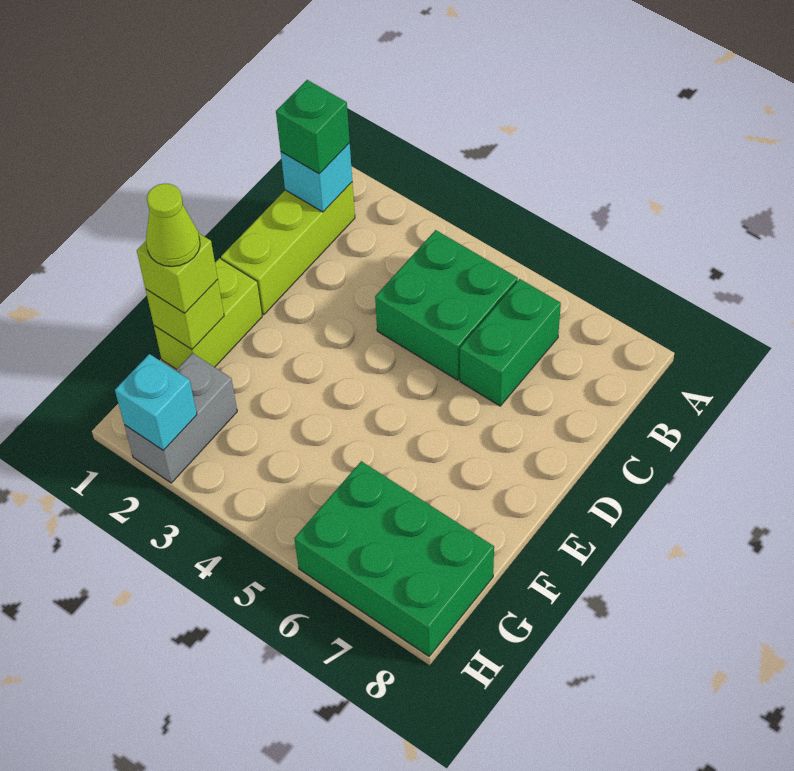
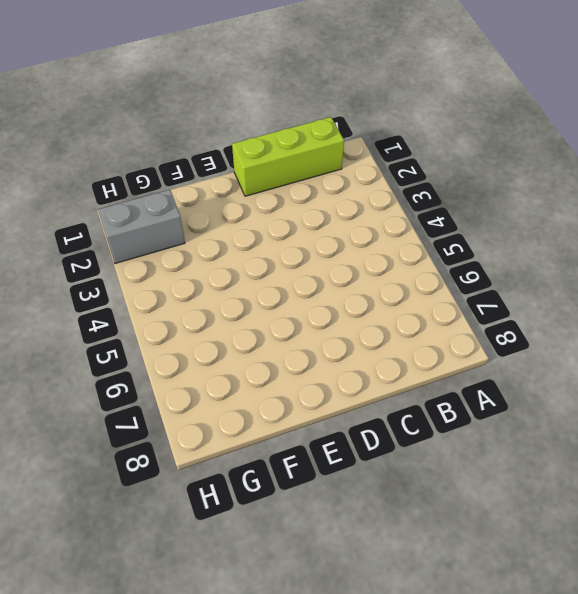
none -> green 2x2 brick [375,230,518,380]
none -> green 1x2 brick [460,279,561,406]
none -> lime 1x2 brick [154,258,262,369]

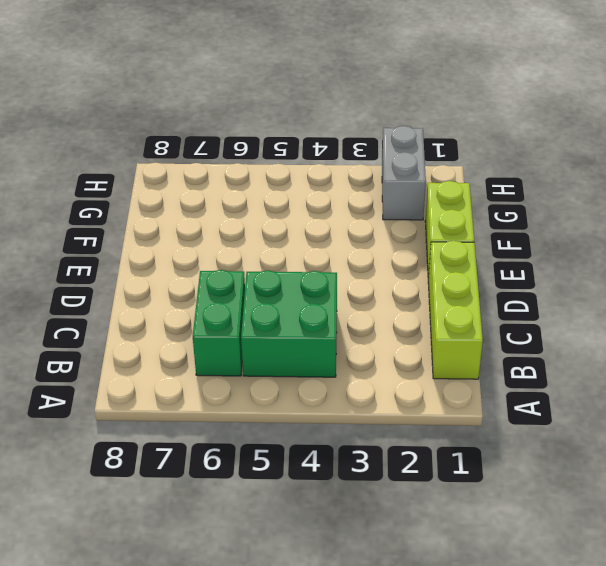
none -> green 2x3 brick [294,461,494,656]
none -> cyan 1x1 brick [281,143,352,212]
none -> lime 1x1 brick [146,279,224,349]

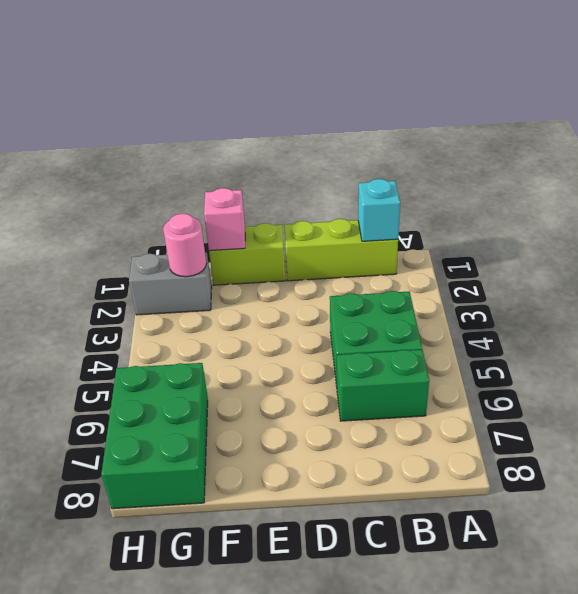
pink 1x1 brick [204,188,245,251] -> lime 1x1 brick [146,279,224,349]
pink 1x1 round brick [163,214,207,277] -> none
none -> cyan 1x1 brick [115,354,197,451]
none -> green 1x1 brick [276,80,350,174]
none -> lime 1x1 brick [137,233,218,313]

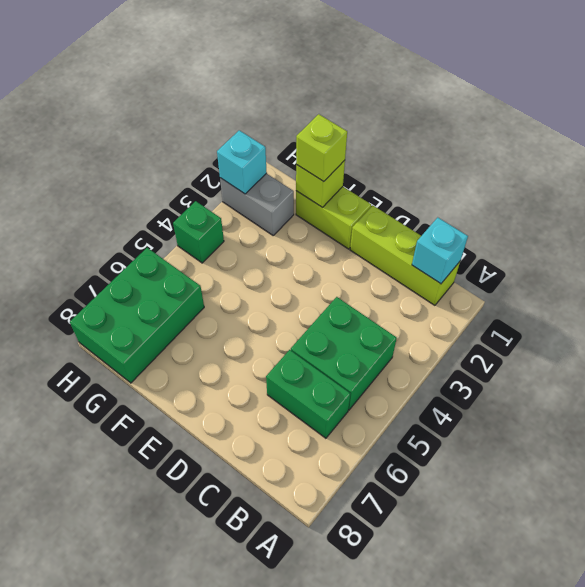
green 1x1 brick [173,201,224,263] -> green 1x1 brick moved to [276,80,350,174]
none -> lime 1x1 cone [146,183,200,267]

